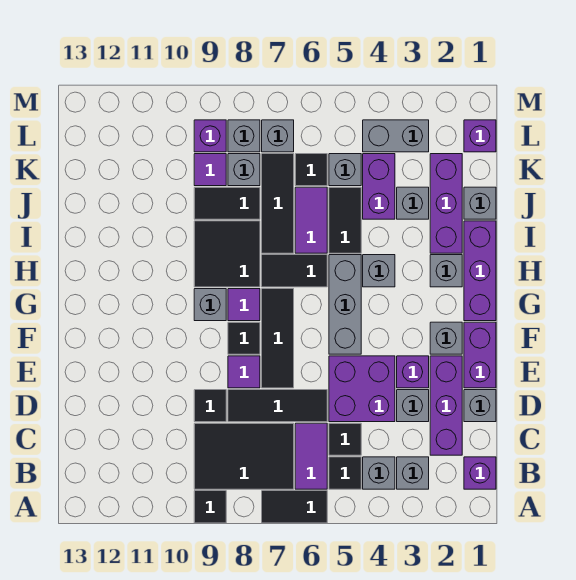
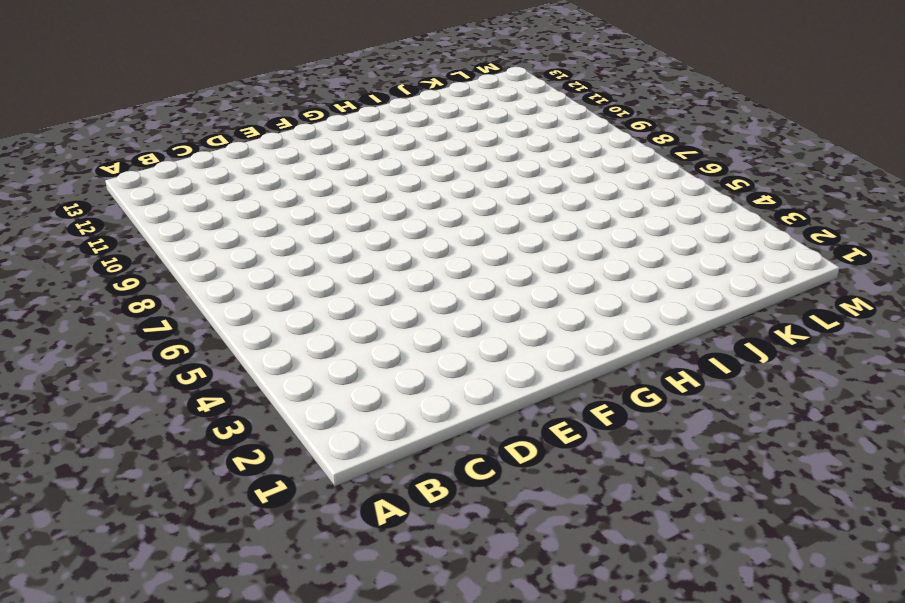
none -> black 1x2 tile [262,491,327,523]
none -> black 1x1 tile [194,491,226,523]
none -> purple 1x1 brick [464,457,496,489]
none -> grey 1x1 brick [397,457,429,489]

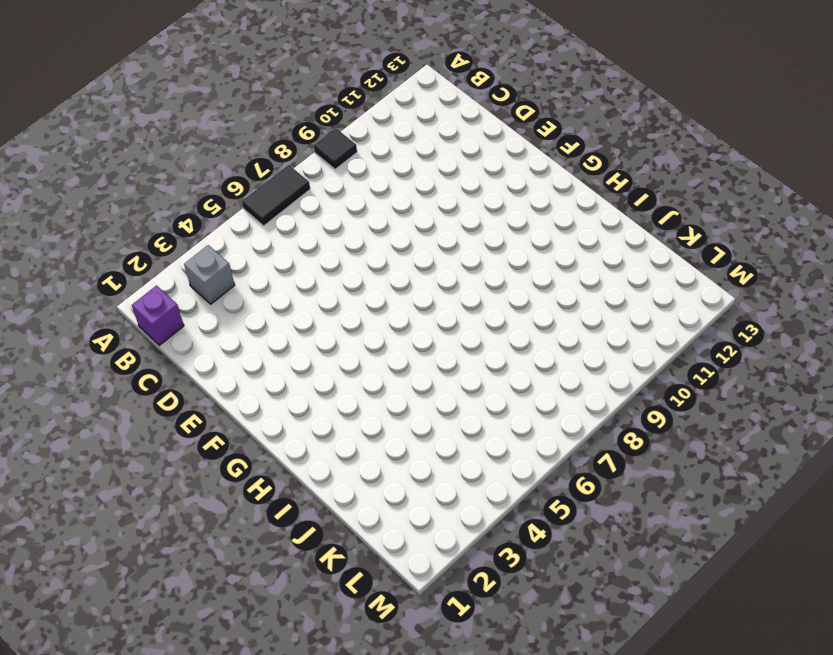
none -> grey 1x1 brick [363,457,395,489]
none -> black 1x1 tile [329,457,361,489]
none -> purple 1x2 tile [295,423,327,489]
none -> black 2x3 tile [194,423,294,489]

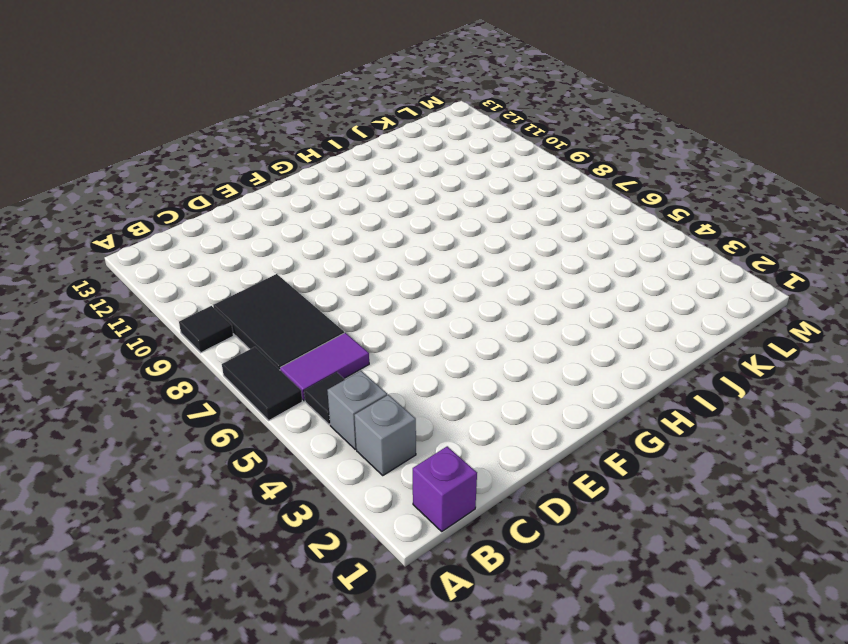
none -> purple 1x3 brick [430,356,462,455]
none -> black 1x1 tile [329,423,361,455]
none -> grey 1x1 brick [464,390,496,422]
none -> grey 1x1 brick [397,390,429,422]

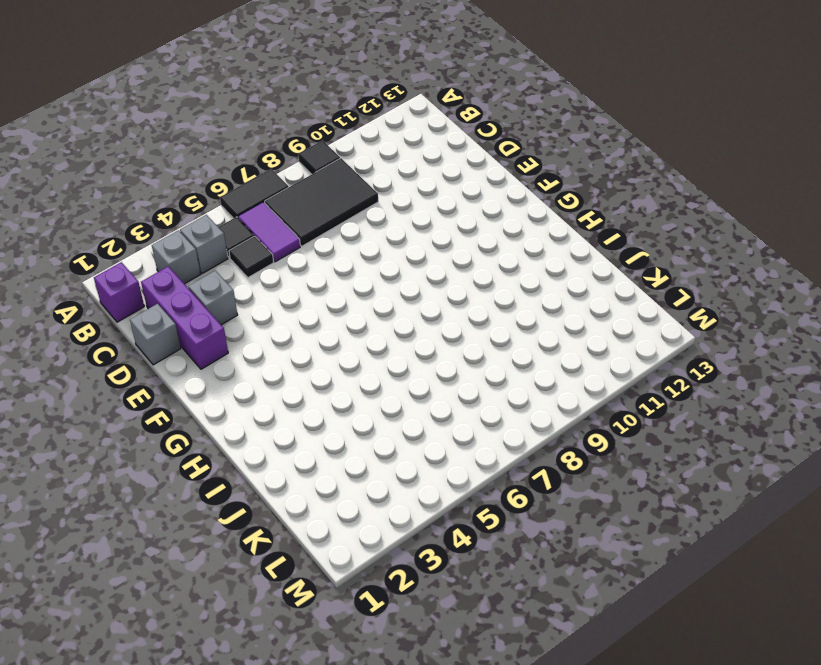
none -> purple 2x2 brick [329,356,395,422]
none -> black 1x3 tile [228,390,327,422]
none -> black 1x1 tile [194,390,226,422]
none -> purple 1x2 brick [464,322,496,388]

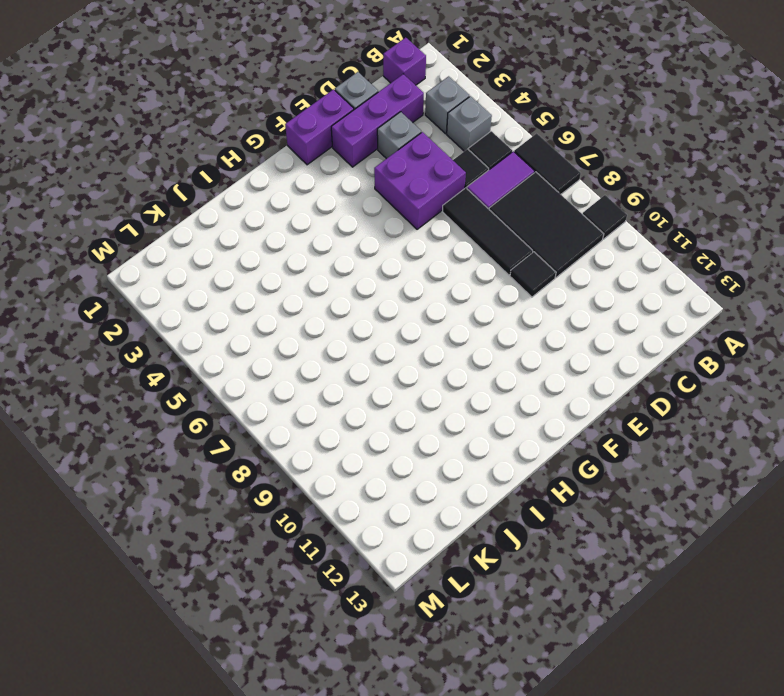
none -> purple 1x1 brick [397,356,429,388]
none -> black 1x3 tile [262,289,294,388]
none -> purple 1x1 tile [228,356,260,388]
none -> grey 1x1 brick [430,322,462,354]

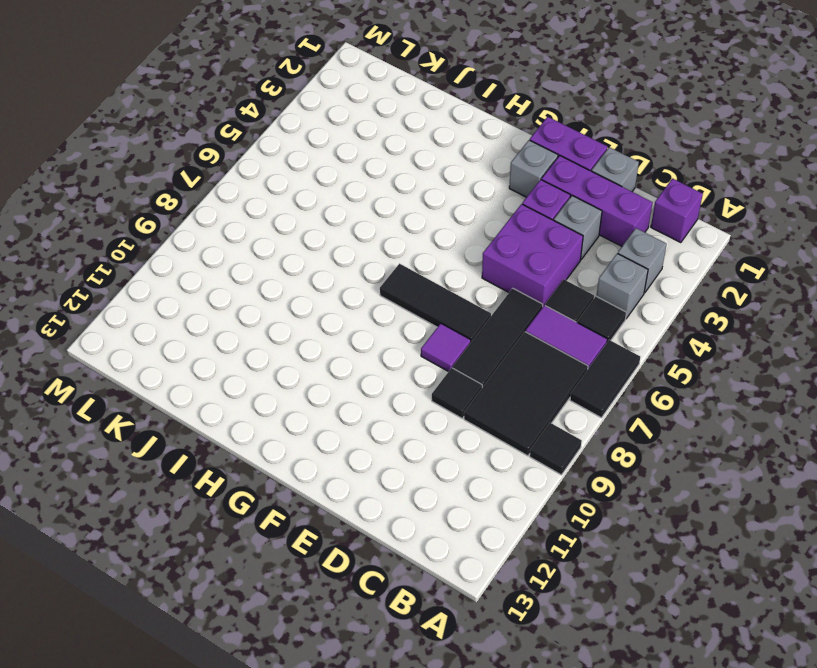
none -> grey 1x3 brick [329,255,361,354]
none -> black 1x1 tile [228,322,260,354]
none -> purple 1x3 brick [464,221,496,321]
none -> purple 1x1 tile [228,289,260,321]

